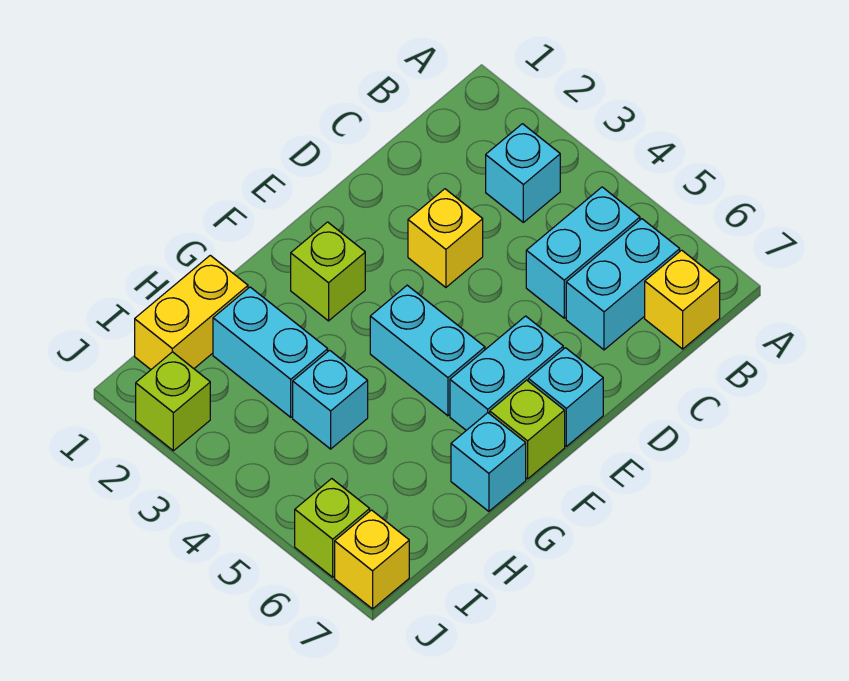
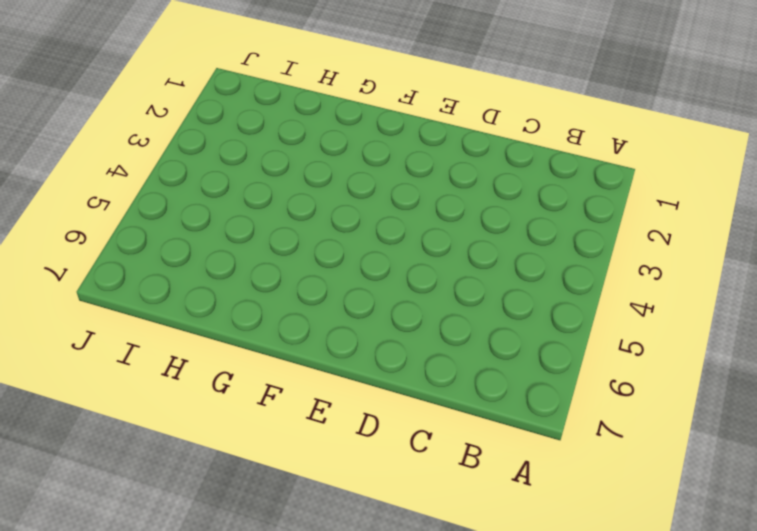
none -> cyan 1x1 brick [486,124,560,222]
none -> cyan 1x2 brick [526,187,640,318]
none -> cyan 1x2 brick [566,219,680,350]

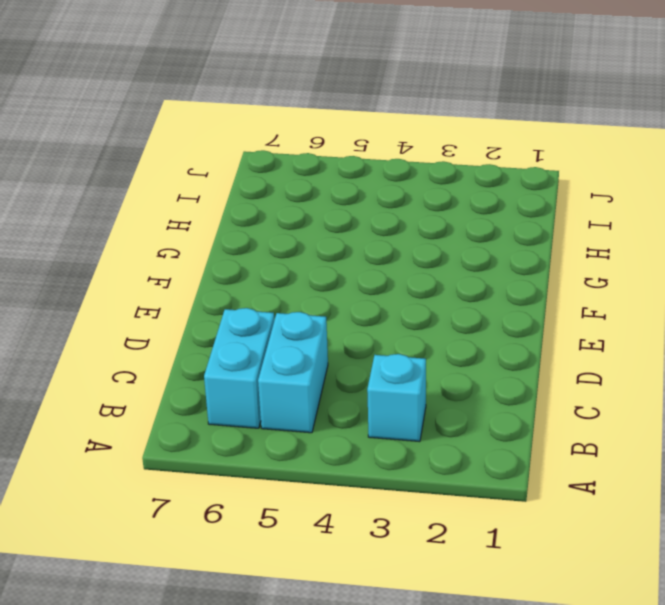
none -> yellow 1x1 brick [645,250,720,349]
none -> yellow 1x1 brick [408,189,483,287]
none -> cyan 1x2 brick [450,316,563,430]

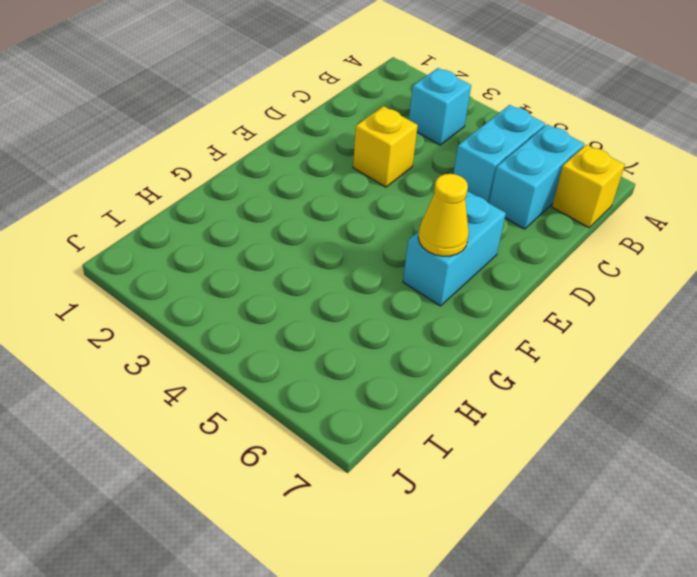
yellow 1x1 cone [418,174,469,256] -> none
none -> cyan 1x1 brick [528,348,603,446]
none -> lime 1x1 brick [291,222,365,321]
none -> cyan 1x2 brick [370,285,485,416]

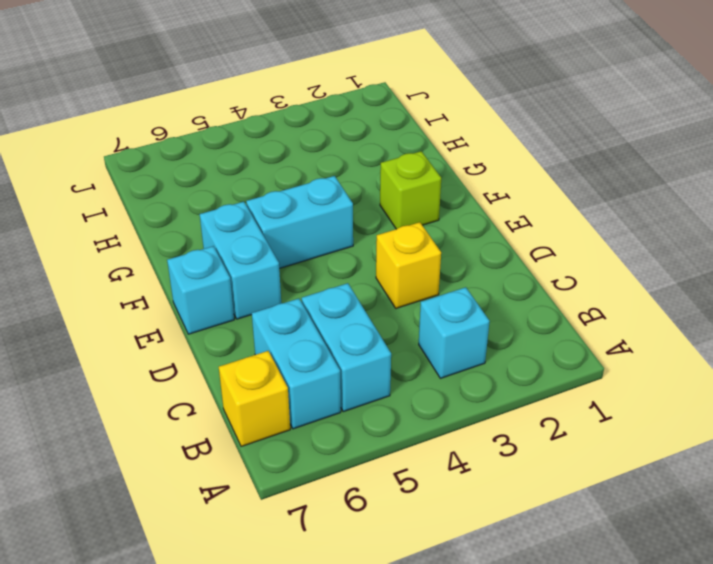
none -> lime 1x1 brick [490,380,565,479]
none -> cyan 1x1 brick [451,413,526,511]
none -> yellow 1x2 brick [135,255,248,369]

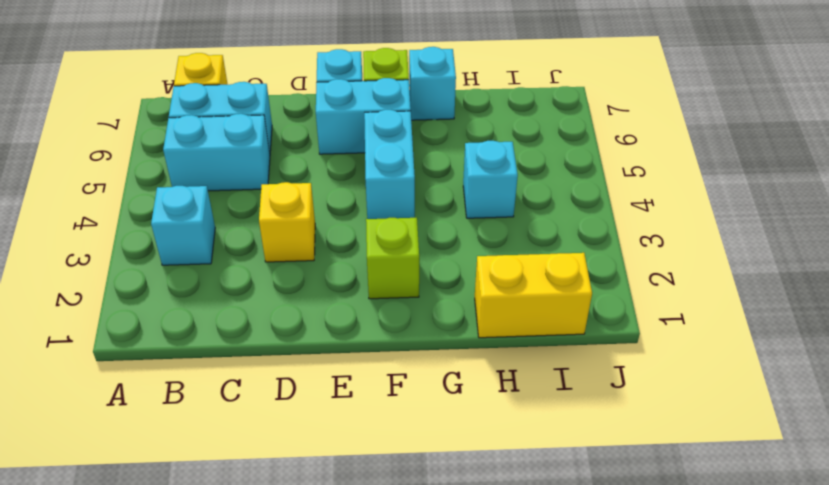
none -> cyan 1x2 brick [213,287,328,417]
none -> lime 1x1 brick [136,352,210,451]
none -> lime 1x1 brick [295,479,370,577]

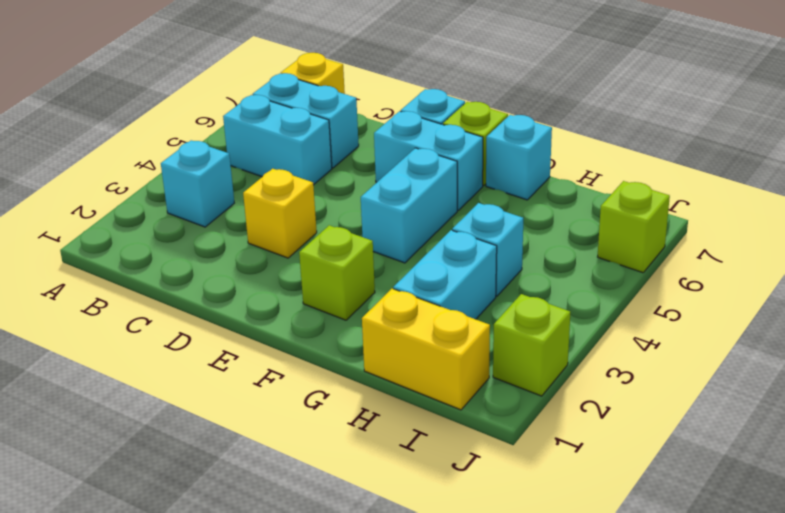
none -> yellow 1x1 brick [335,510,409,609]

